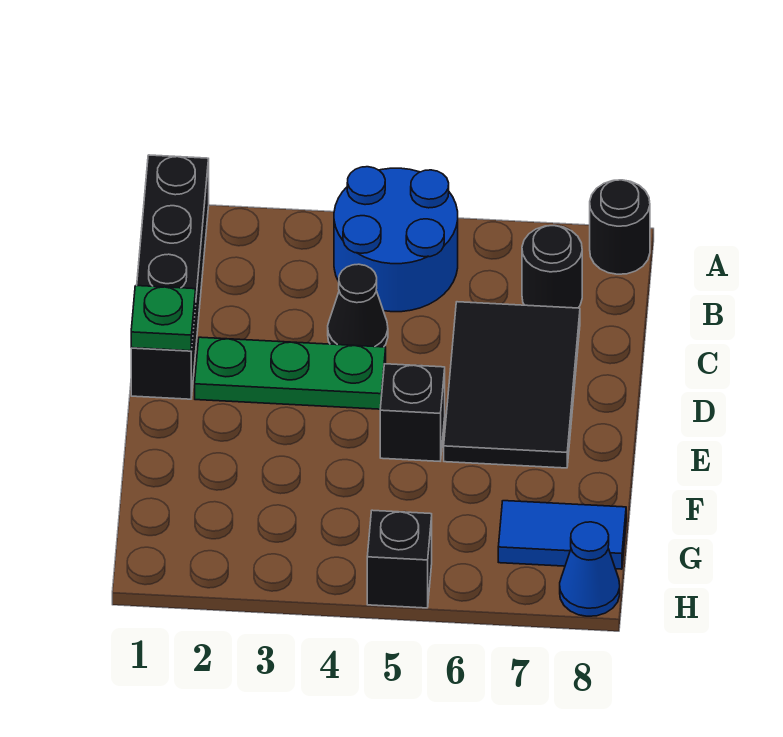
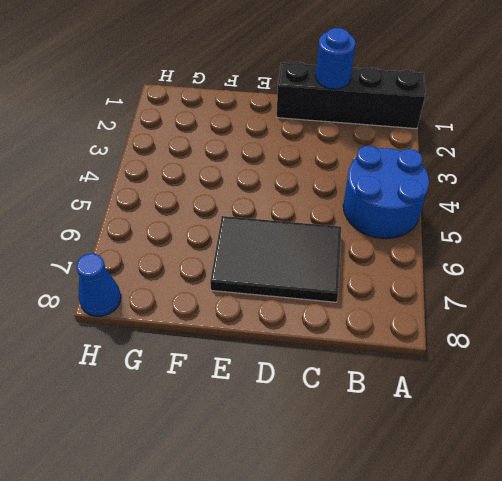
blue 1x1 round brick [316,28,356,89] -> none
none -> black 1x1 round brick [590,180,650,274]
none -> black 1x1 round brick [522,225,582,308]
none -> black 1x1 cone [328,264,388,347]

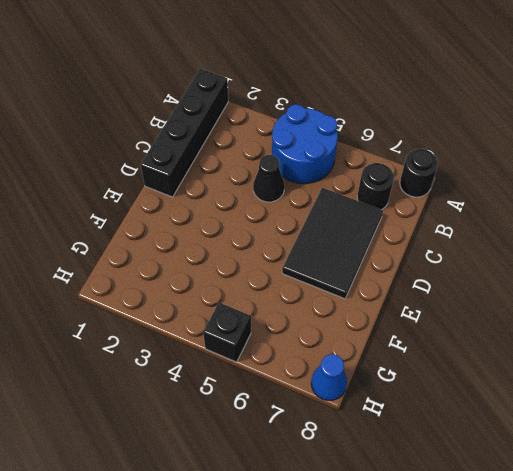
none -> green 1x3 plate [195,337,386,409]
none -> black 1x1 brick [380,364,445,461]
none -> blue 1x2 tile [498,501,626,569]

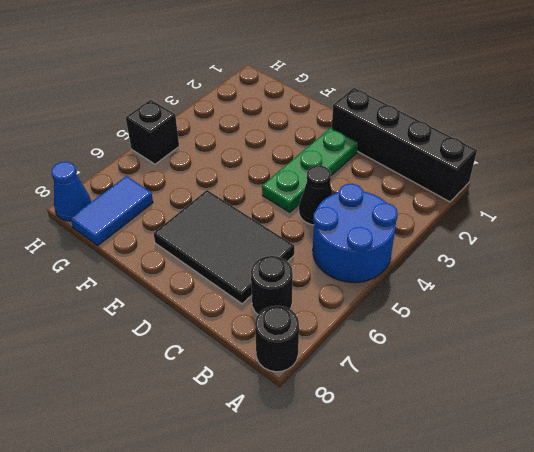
none -> black 1x1 brick [380,364,445,461]
none -> green 1x1 plate [131,286,196,351]

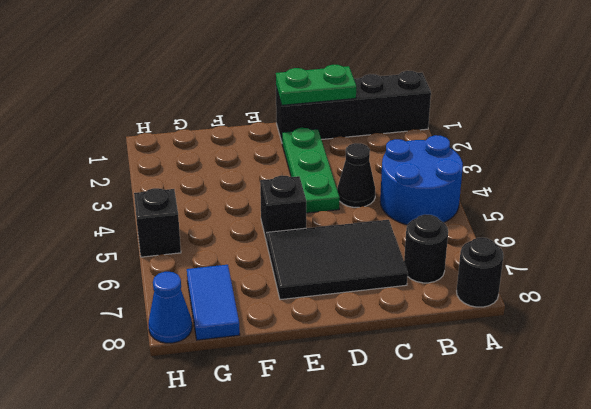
green 1x2 plate [276,65,356,105] -> green 1x1 plate [131,286,196,351]

